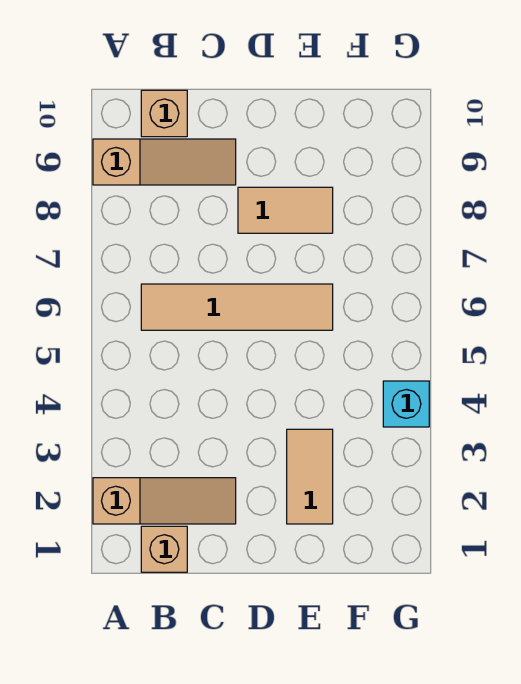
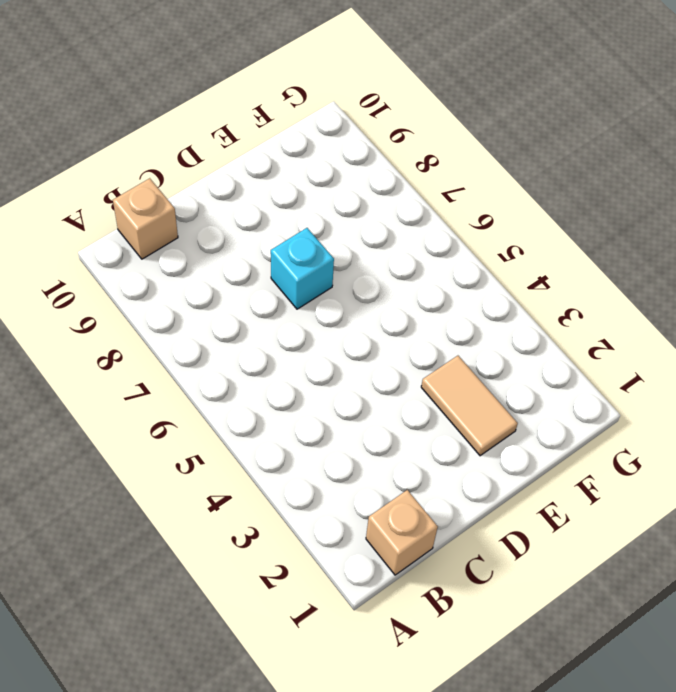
cyan 1x1 brick [271,228,334,309] -> cyan 1x1 brick moved to [383,381,429,427]
none -> tan 1x3 slope [93,478,236,524]
none -> tan 1x3 slope [93,139,236,185]

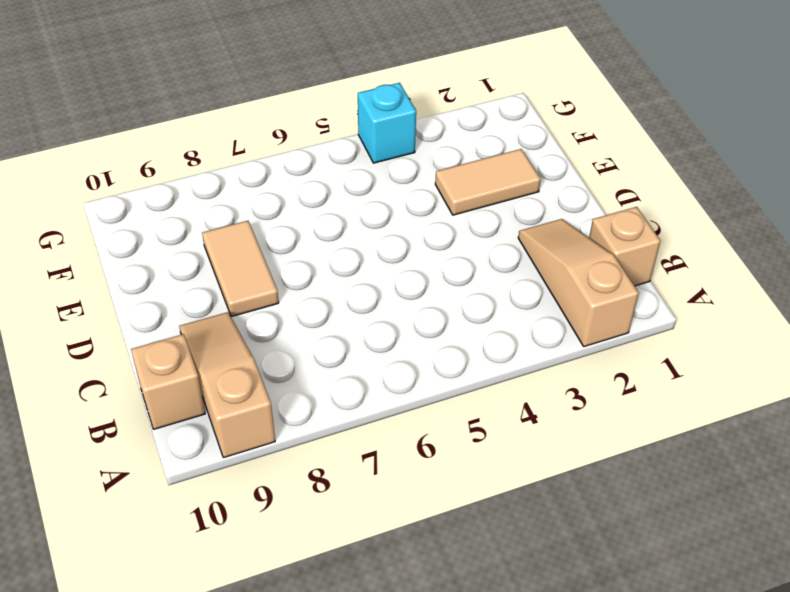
none -> tan 1x4 tile [141,284,333,330]

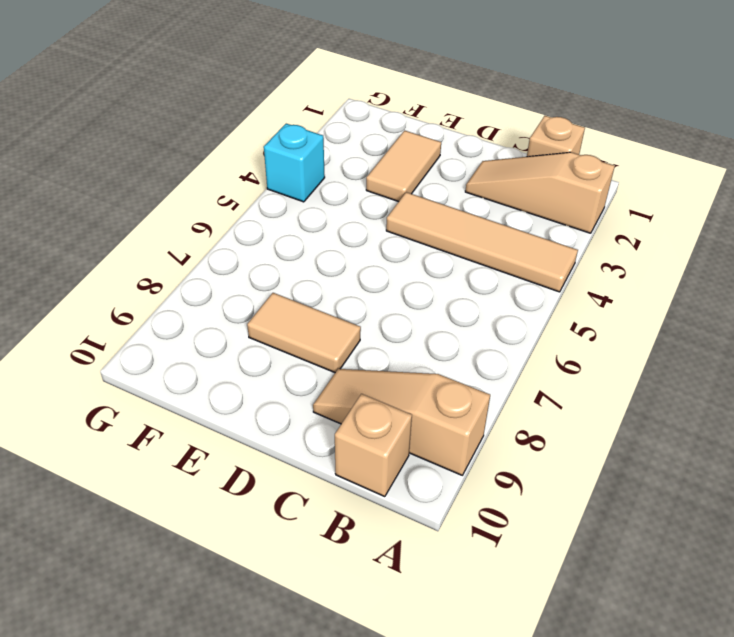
tan 1x4 tile [386,192,578,292] -> tan 1x4 tile moved to [141,284,333,330]

